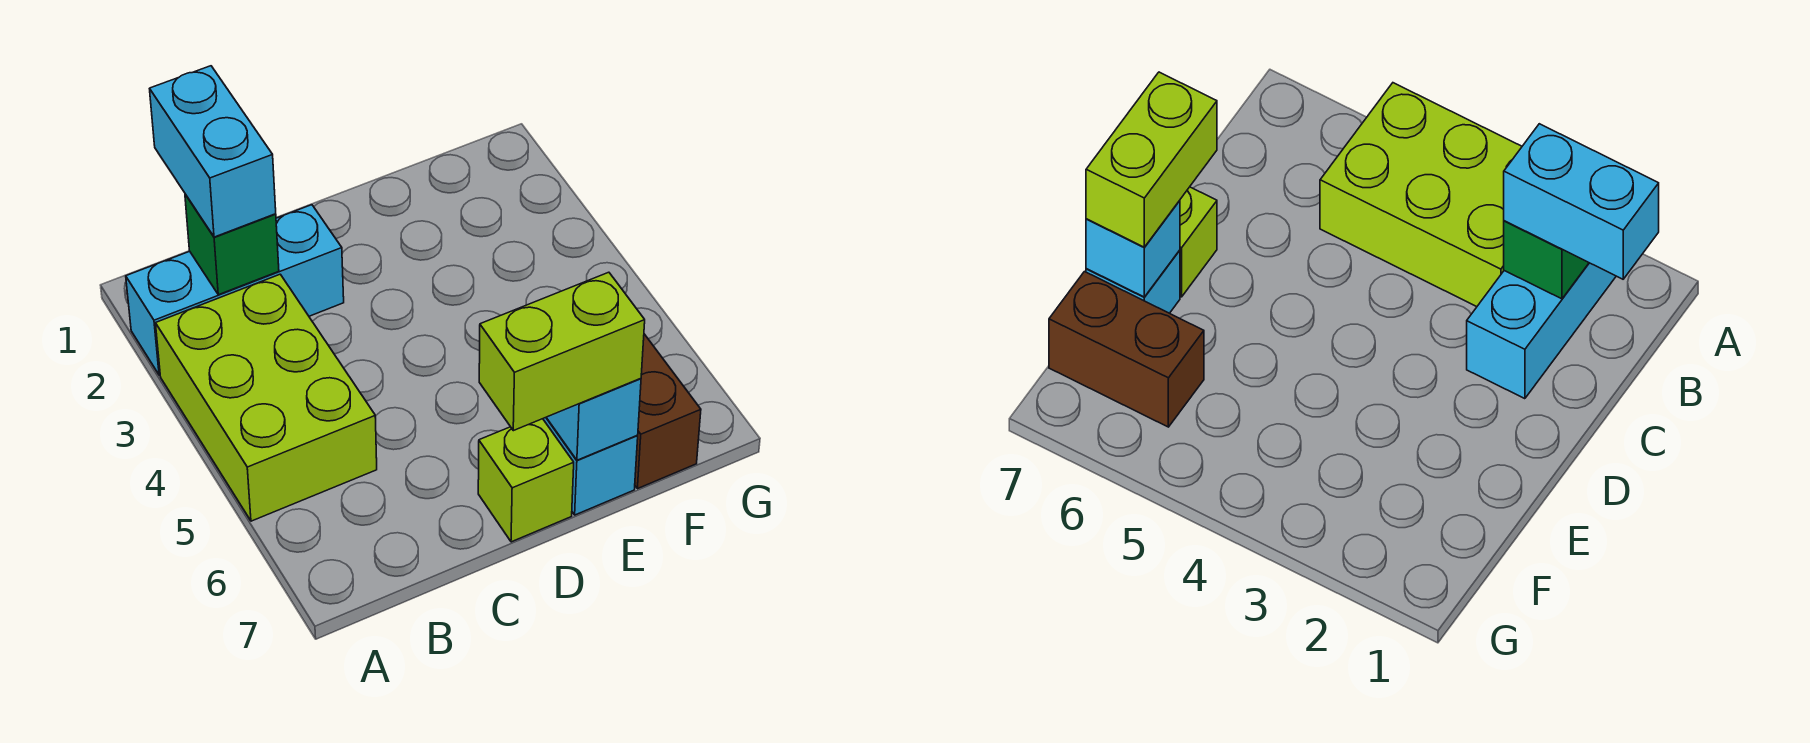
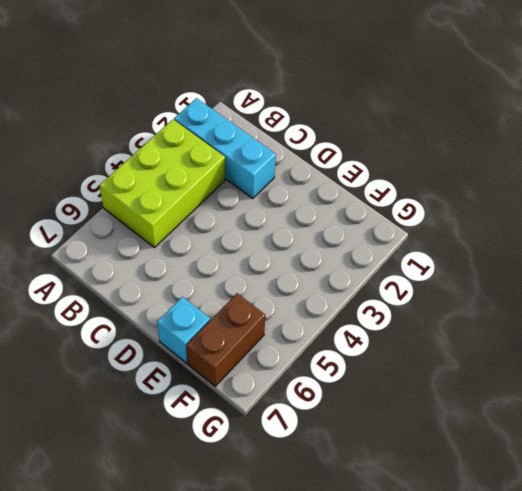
none -> lime 1x1 brick [478,419,574,542]
none -> green 1x1 brick [185,194,279,295]

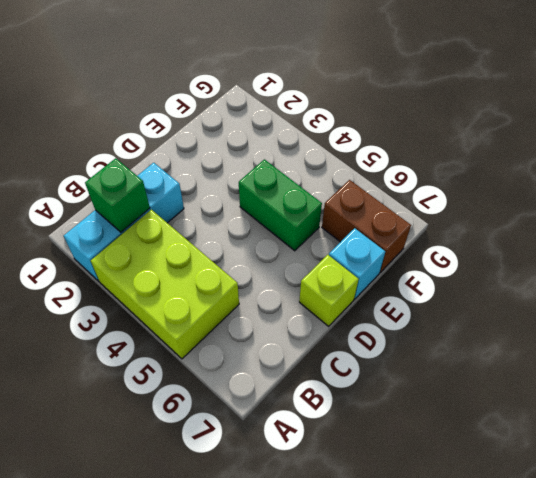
green 1x2 brick [239,159,322,251] -> none
none -> cyan 1x1 brick [546,378,641,460]
none -> cyan 1x2 brick [150,66,276,237]

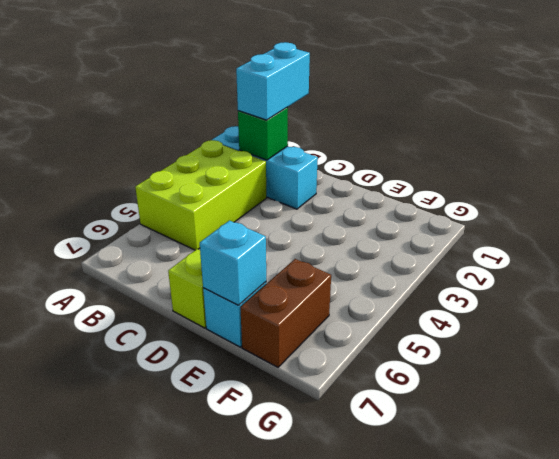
none -> lime 1x2 brick [479,272,645,431]

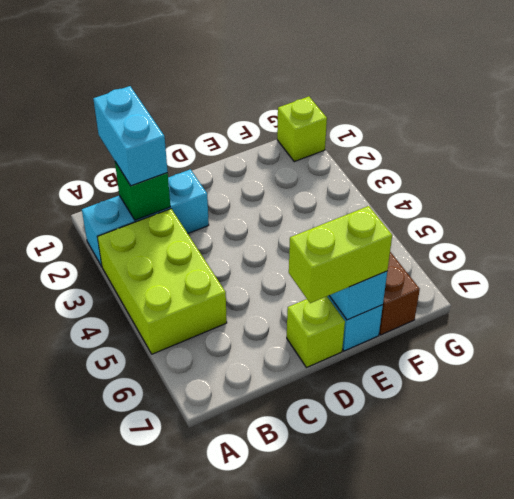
lime 1x1 brick [277,97,327,162] -> none

